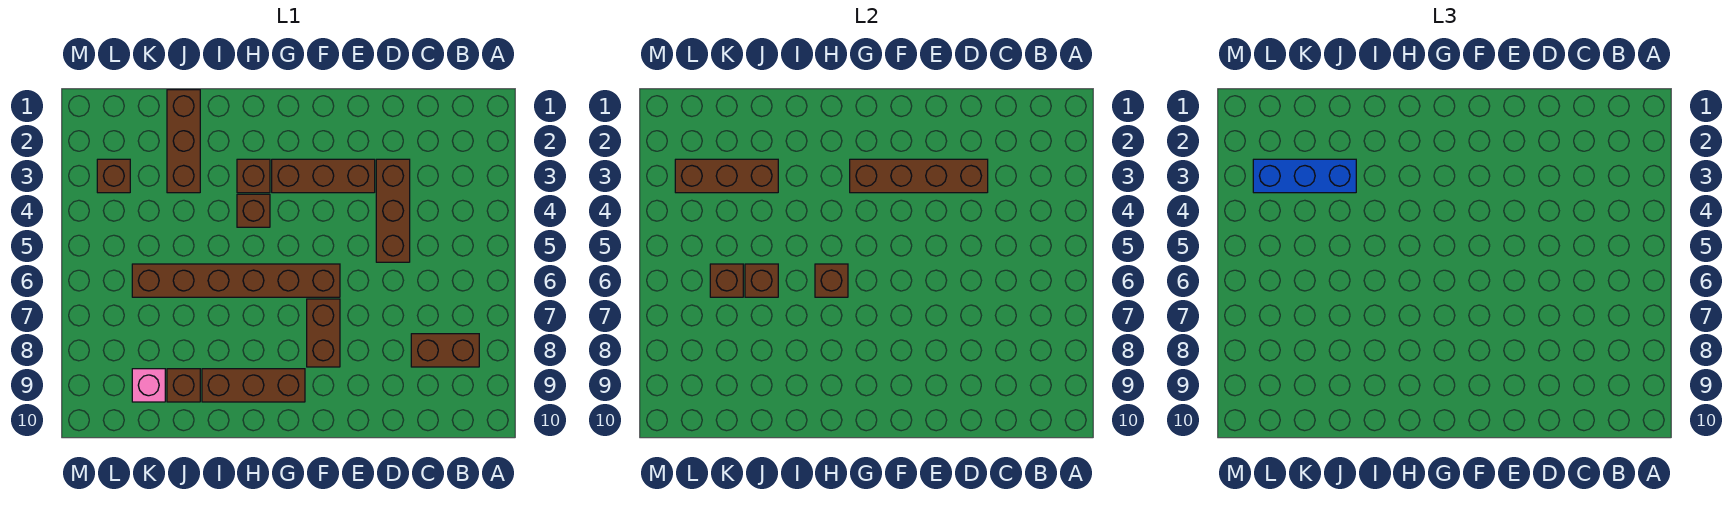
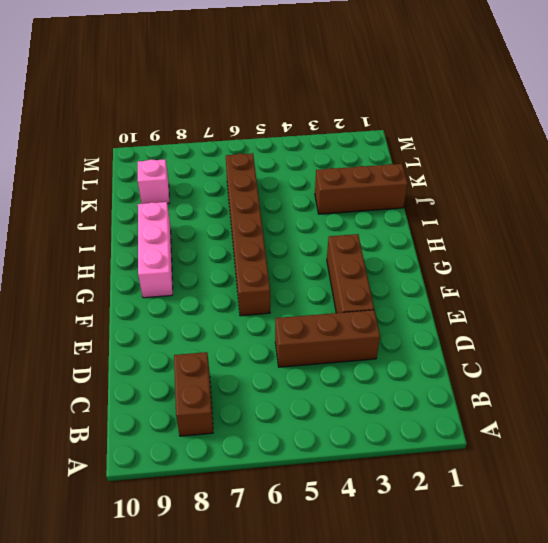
pink 1x3 brick [138,202,173,298] -> brown 1x3 brick [202,369,305,402]
none -> brown 1x2 brick [307,299,340,367]
none -> brown 1x1 brick [237,159,270,193]
none -> brown 1x1 brick [237,194,270,227]

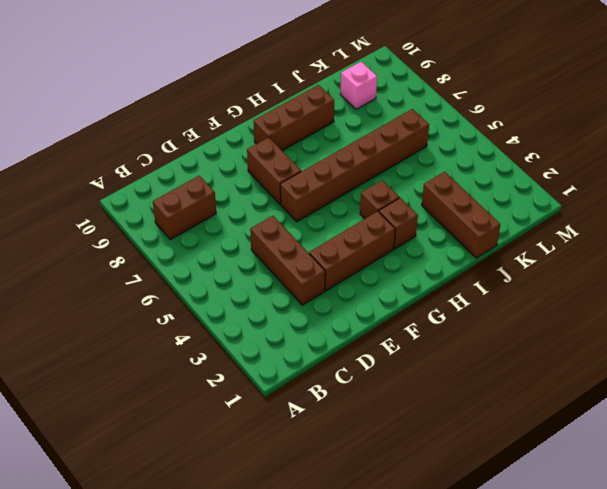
none -> brown 1x1 brick [167,369,200,402]
none -> brown 1x1 brick [97,159,130,193]
none -> brown 1x4 brick [850,159,988,193]

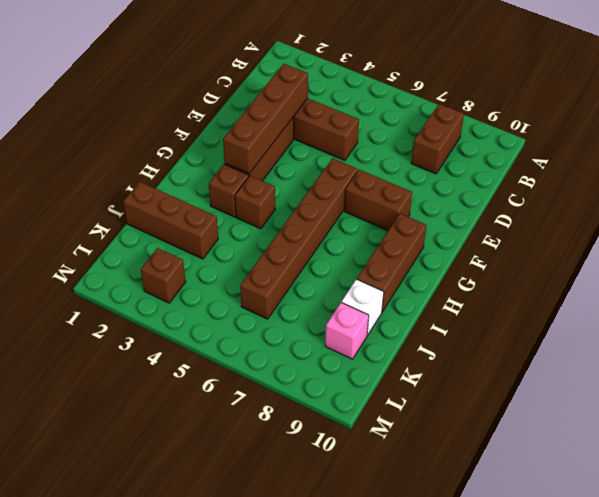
white 1x1 brick [342,279,384,335] -> brown 1x1 brick [167,369,200,402]
none -> brown 1x1 brick [815,264,848,297]
none -> brown 1x3 brick [675,159,778,193]
none -> brown 1x1 brick [745,264,778,297]

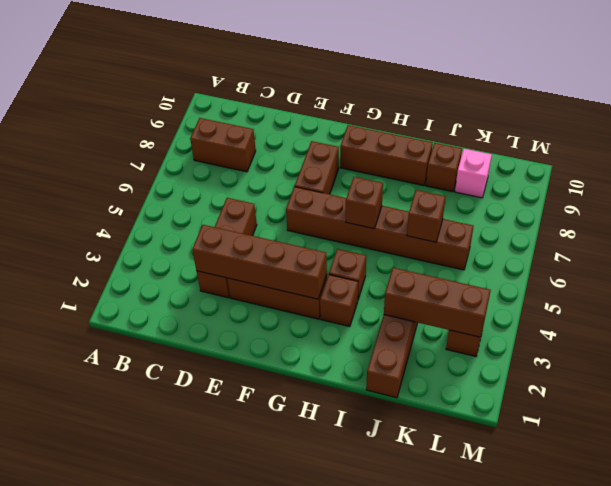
none -> brown 1x1 brick [710,264,743,297]
none -> blue 1x3 brick [1253,159,1356,193]

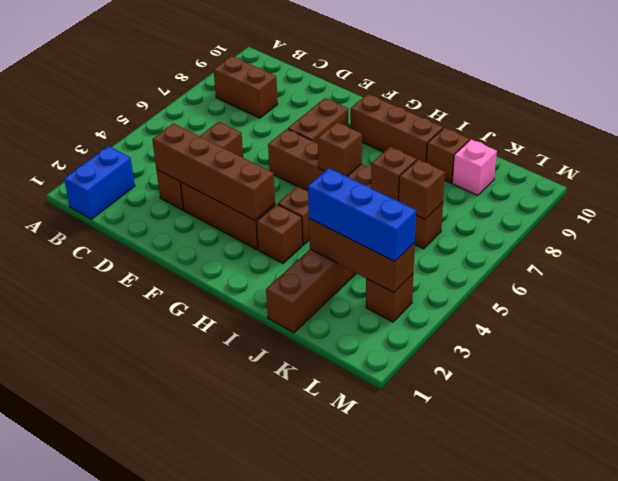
blue 1x2 brick [64,146,135,219] -> none

